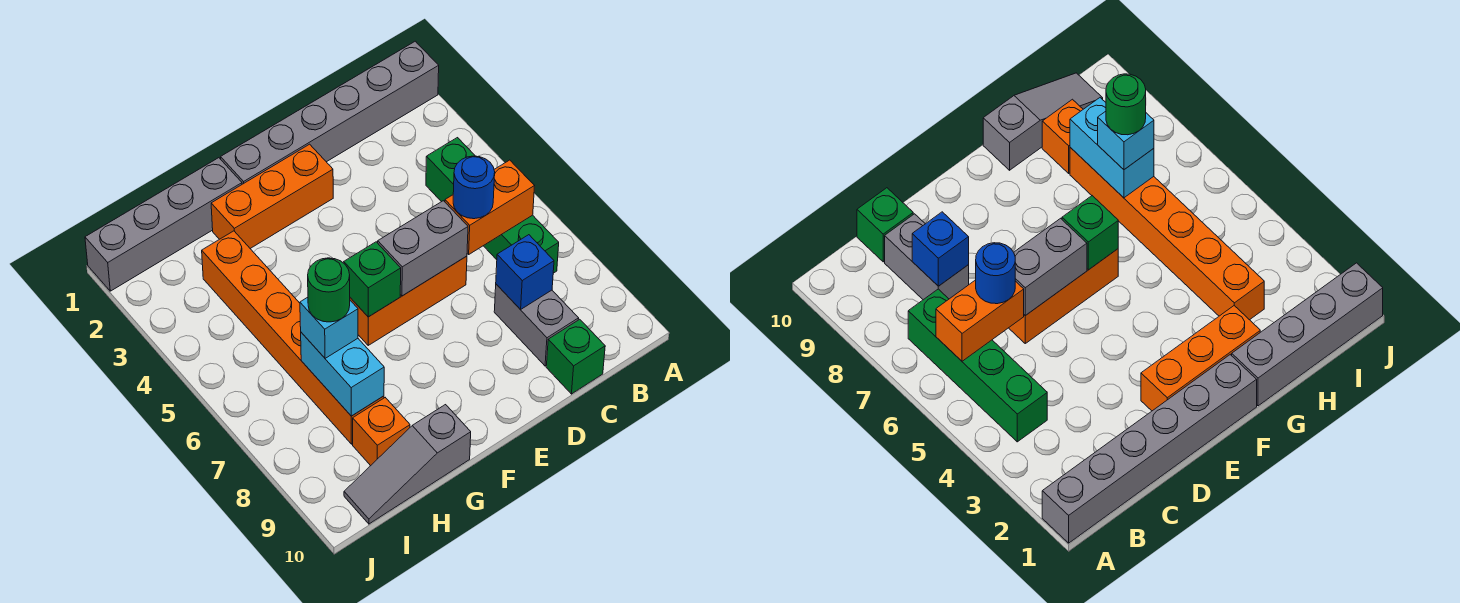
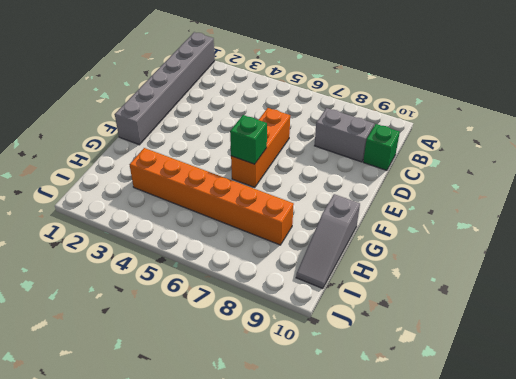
none -> green 1x4 brick [426,138,559,273]
none -> orange 1x3 brick [211,144,333,248]
none -> grey 1x4 brick [85,158,242,291]

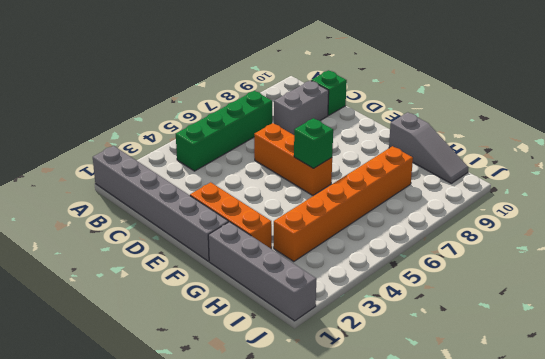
none -> orange 1x1 brick [353,398,410,466]
none -> orange 1x2 brick [445,160,534,254]
none -> blue 1x1 brick [496,235,554,310]

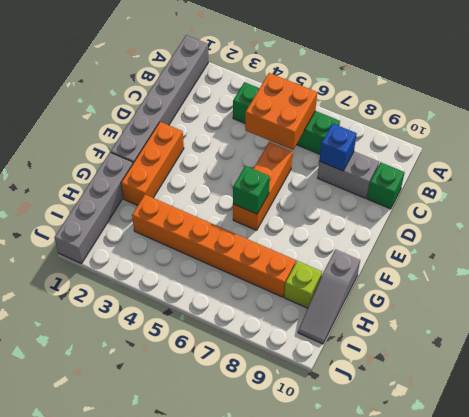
orange 2x2 brick [245,73,317,150] -> orange 1x2 brick [445,160,534,254]
lime 1x1 brick [284,261,322,308] -> orange 1x1 brick [353,398,410,466]
none -> grey 1x2 brick [378,201,468,296]
none -> cyan 1x2 brick [301,332,384,416]
none -> blue 1x1 round brick [453,156,495,219]

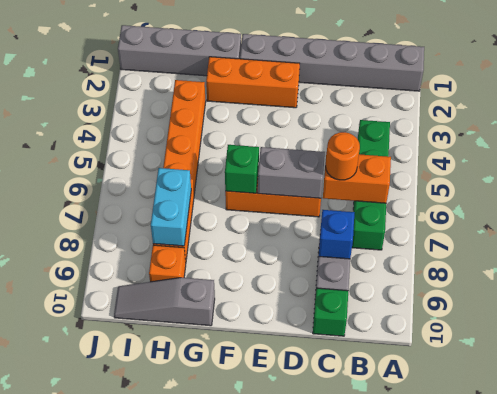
orange 1x1 round brick [325,132,360,180] -> blue 1x1 round brick [453,156,495,219]
none -> cyan 1x1 brick [300,297,358,358]
none -> green 1x1 round brick [308,258,350,322]

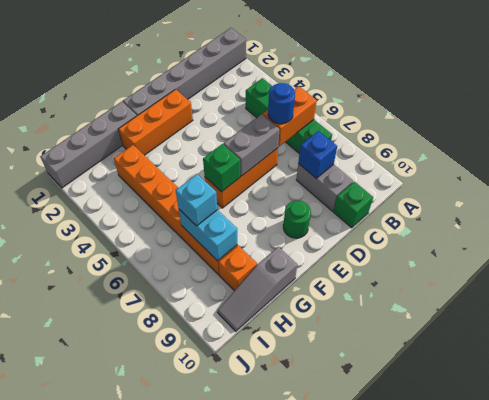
green 1x1 round brick [283,201,311,238] -> green 1x1 round brick moved to [308,258,350,322]

